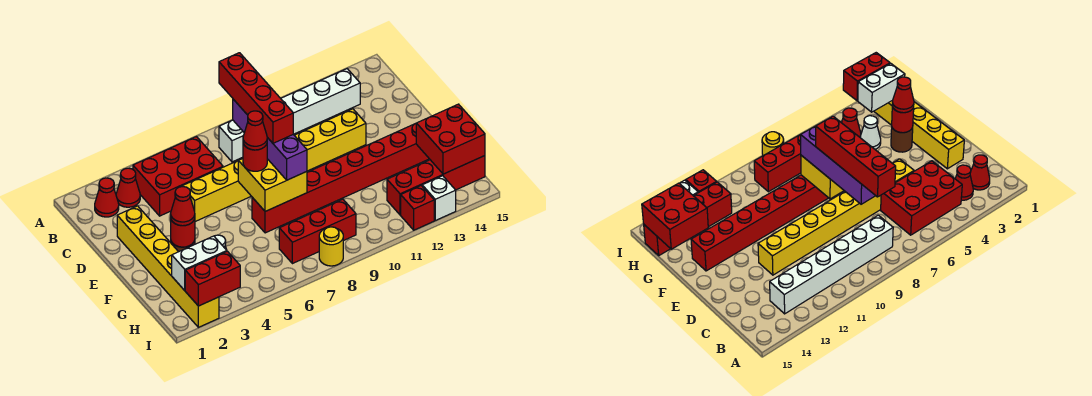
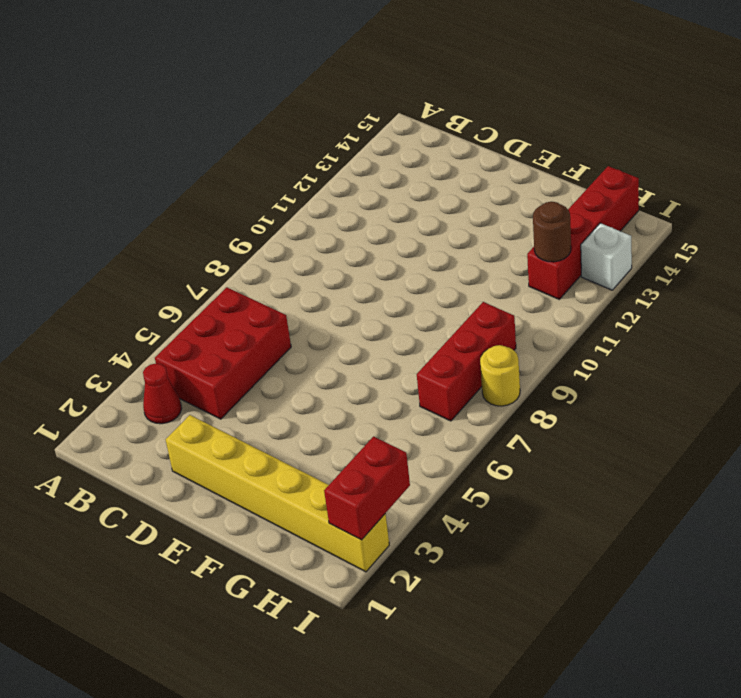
brown 1x1 round brick [533,202,571,262] -> brown 1x1 round brick moved to [891,128,913,152]
none -> red 1x1 cone [95,178,119,217]
none -> white 1x6 brick [219,69,360,162]
none -> yellow 1x8 brick [183,109,366,222]

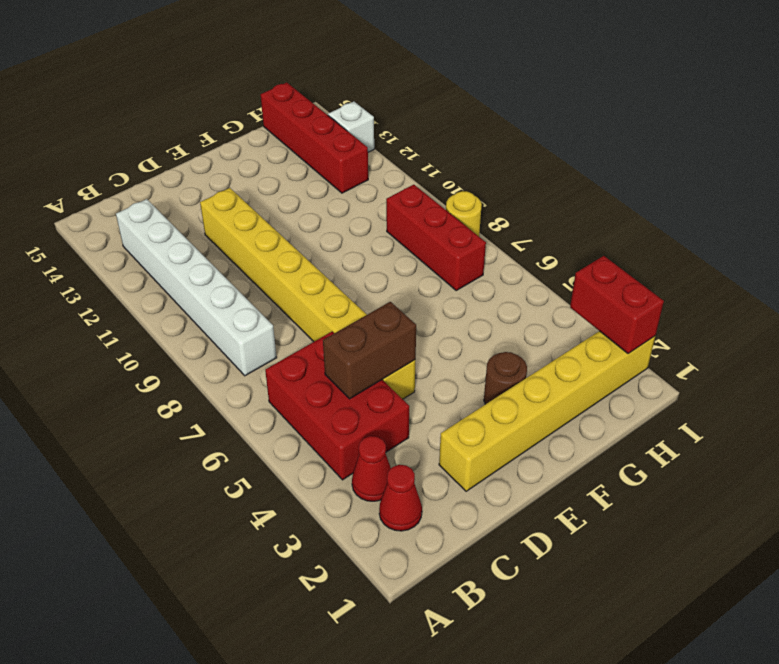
brown 1x2 brick [323,302,416,399] -> none
none -> red 1x8 brick [252,123,429,233]
none -> white 1x1 cone [861,116,881,149]
none -> red 1x1 brick [401,186,434,230]

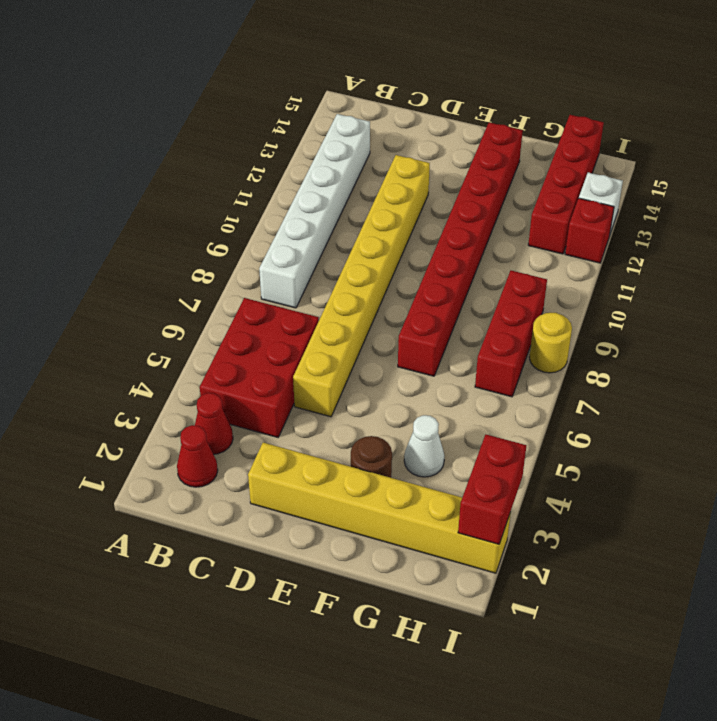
none -> yellow 2x2 brick [238,159,307,211]
none -> red 1x1 round brick [171,219,195,247]
none -> red 2x2 brick [416,104,485,174]

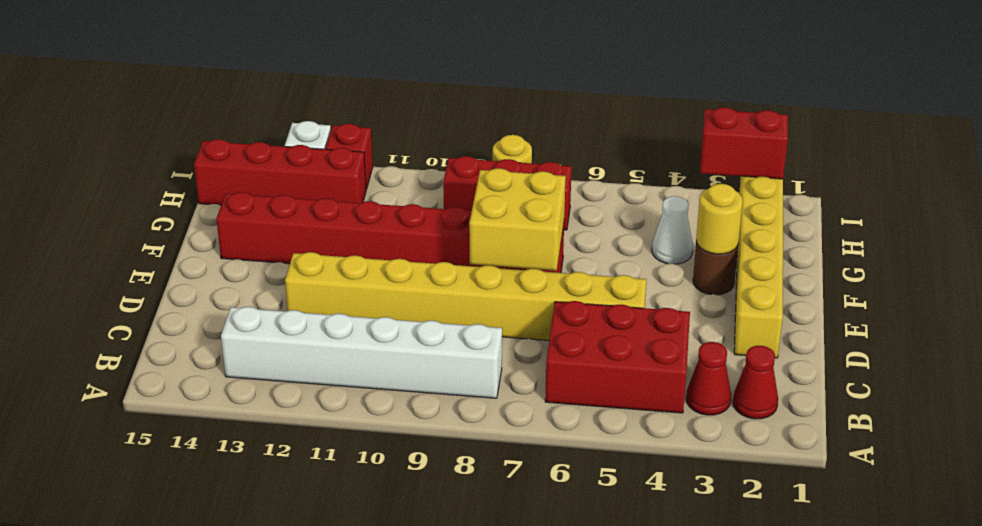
yellow 1x1 round brick [696,184,743,254] -> red 1x1 round brick [171,219,195,247]
none -> red 2x2 brick [416,104,485,174]
none -> white 1x2 brick [172,236,227,290]
none -> purple 1x4 brick [233,99,307,180]

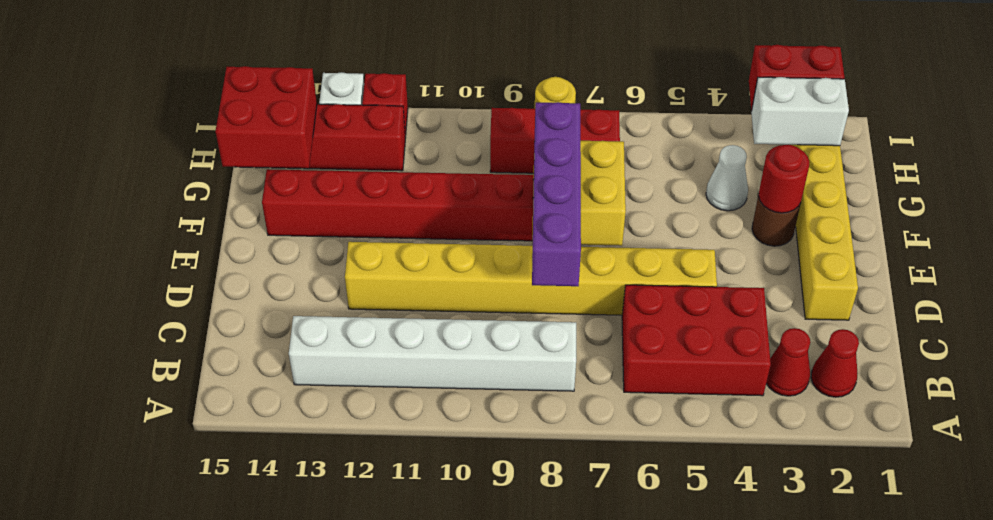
none -> red 1x1 round brick [243,144,267,171]
none -> red 1x1 cone [171,186,195,226]
none -> red 1x4 brick [219,53,293,143]

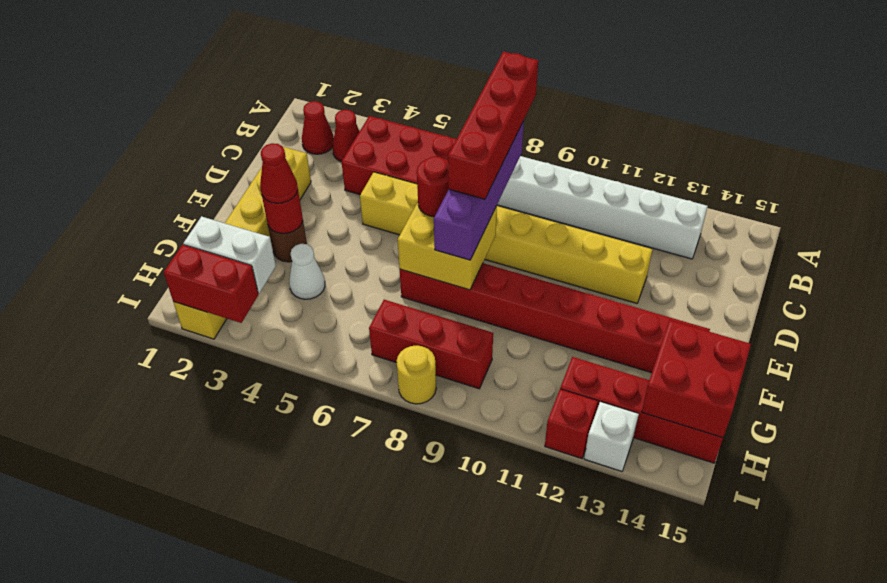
none -> red 1x1 cone [243,111,267,150]

